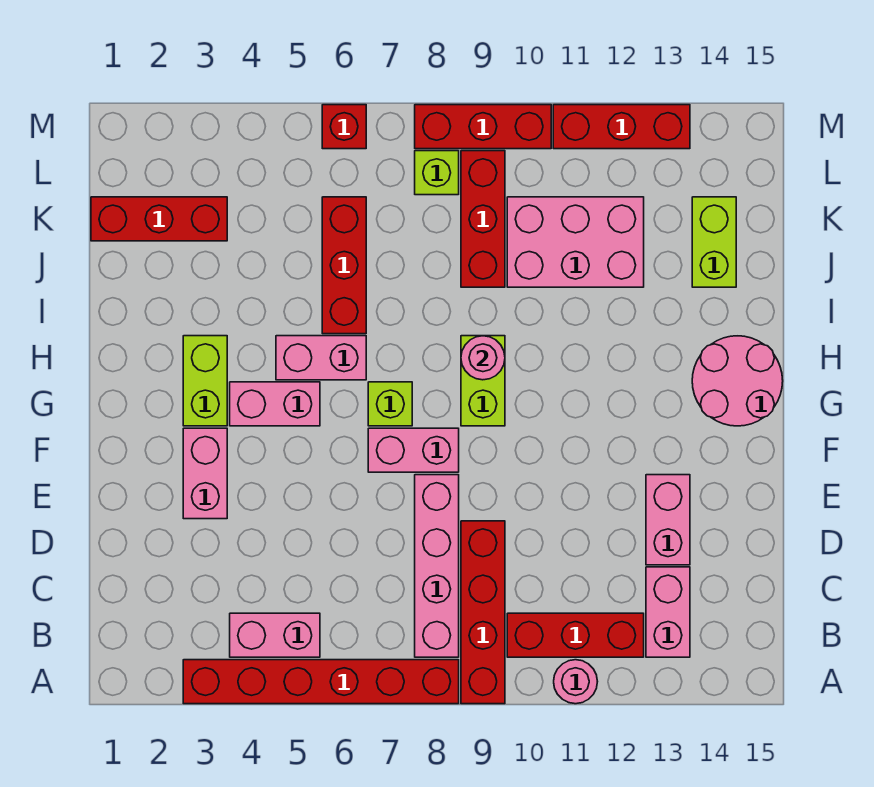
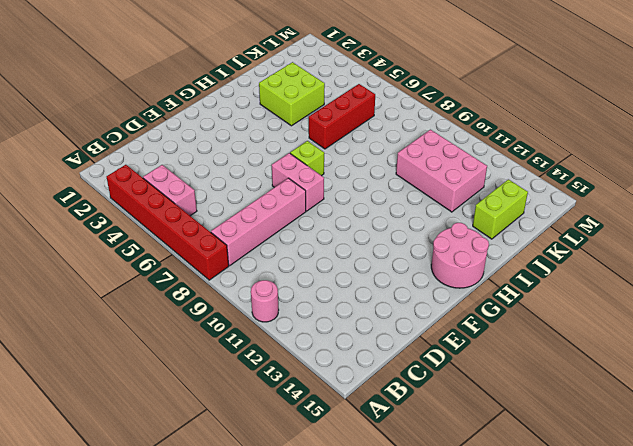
lime 2x2 brick [259,62,325,126] -> none
none -> red 1x4 brick [461,521,505,704]
none -> red 1x3 brick [507,613,644,657]
none -> pink 1x2 brick [646,567,690,657]

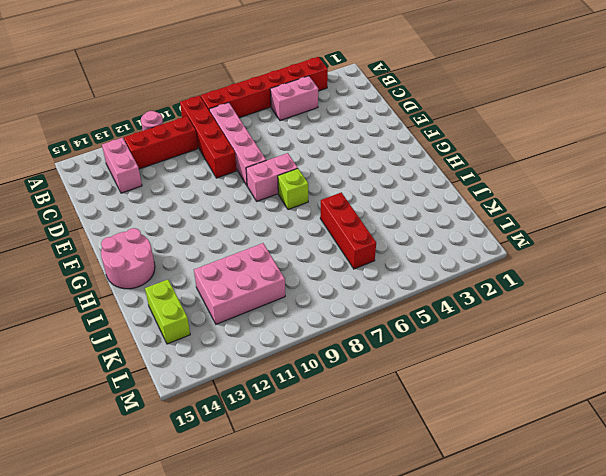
none -> pink 1x2 brick [646,475,690,565]
none -> pink 1x2 brick [183,428,227,519]
none -> lime 1x2 brick [183,336,227,426]

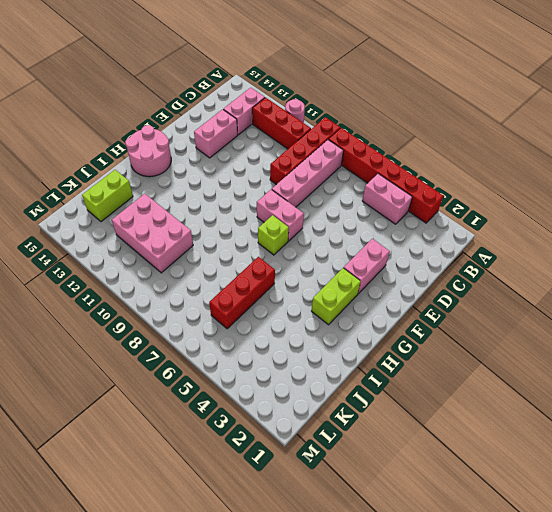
none -> pink 1x2 brick [230,382,320,426]
none -> lime 1x2 brick [461,336,505,426]
none -> pink 1x2 brick [276,336,366,380]

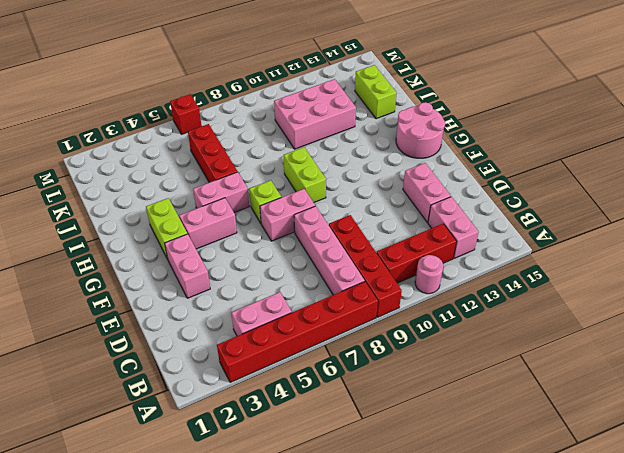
none -> red 1x3 brick [461,151,505,287]
none -> red 1x3 brick [91,197,227,241]
none -> lime 1x1 brick [415,151,459,195]

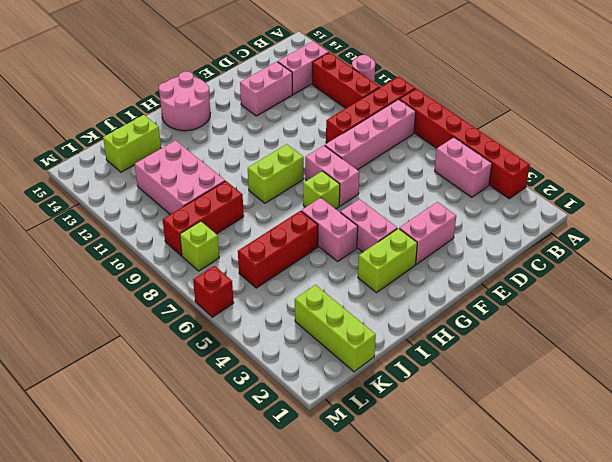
lime 1x3 brick [295,285,376,372] -> red 1x3 brick [91,197,227,241]
none -> red 1x3 brick [415,105,551,149]
none -> red 1x3 brick [553,105,690,149]
none -> pink 1x1 round brick [461,336,505,380]

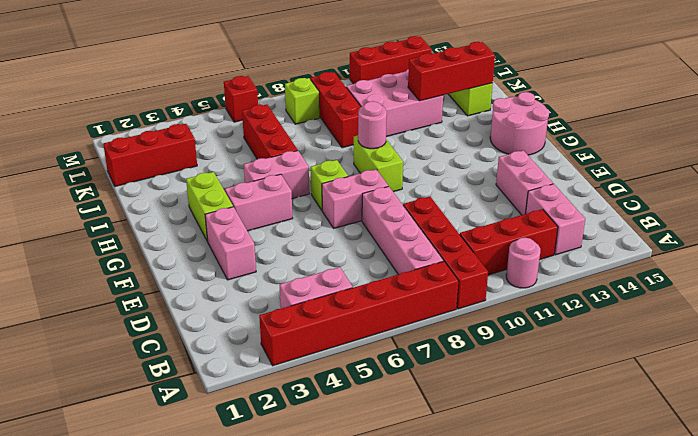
red 1x3 brick [408,42,495,101] -> red 1x3 brick moved to [415,105,551,149]

